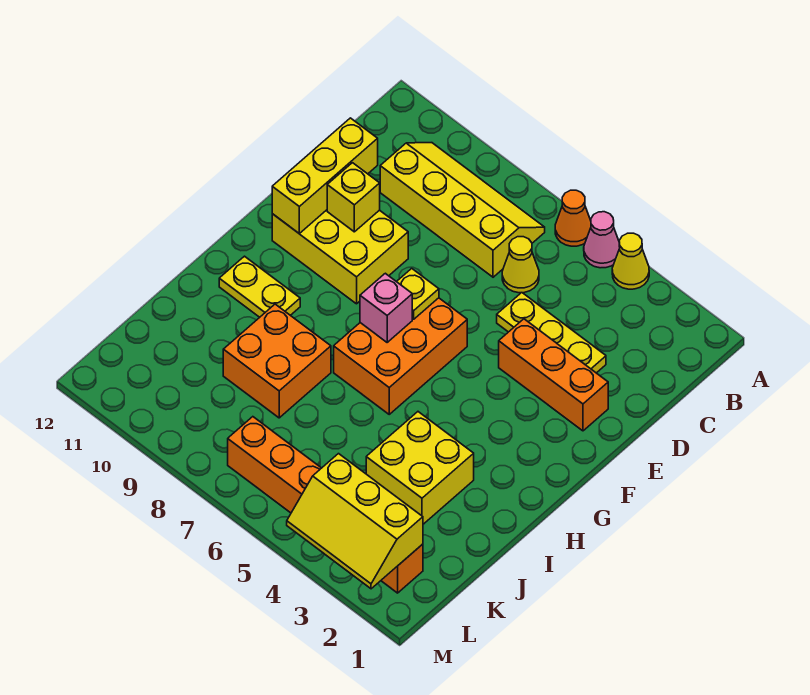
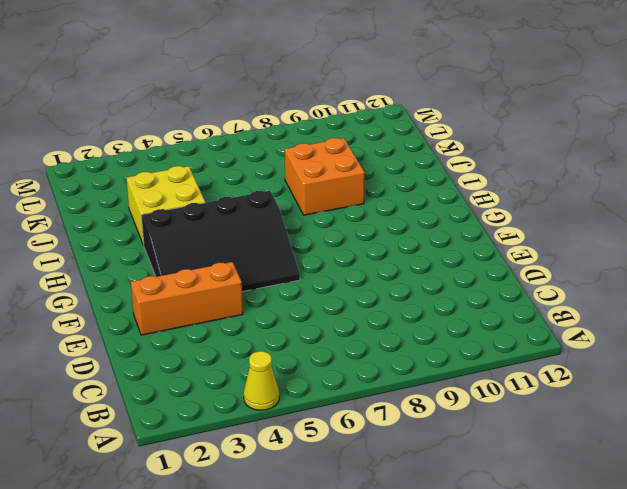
black 3x4 slope [141,191,300,292] -> orange 2x3 brick [334,298,467,414]
none -> pink 1x1 cone [584,212,620,268]
none -> orange 1x1 cone [555,190,591,246]
none -> yellow 2x4 slope [380,143,545,277]

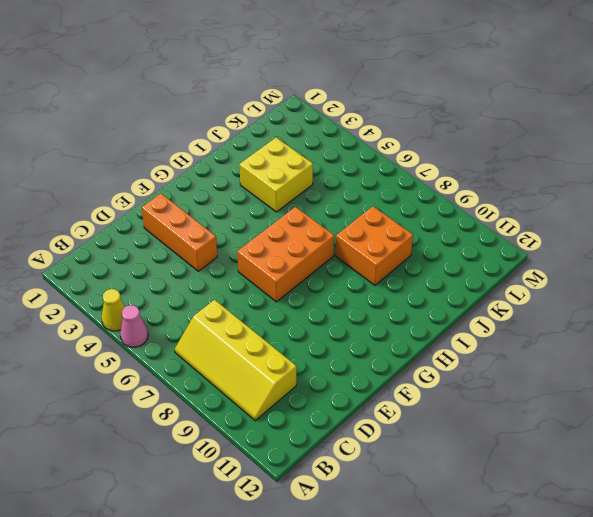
none -> orange 1x1 cone [555,190,591,246]
none -> yellow 1x1 cone [502,237,539,293]
none -> yellow 1x3 plate [497,293,606,373]

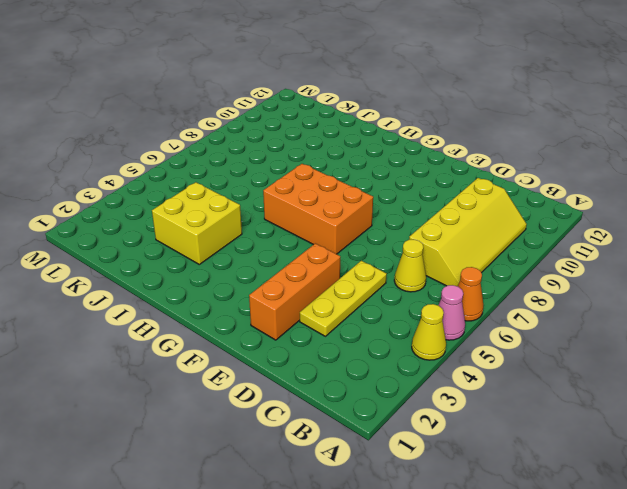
none -> yellow 2x3 brick [272,210,408,304]
none -> yellow 1x2 plate [219,256,300,317]
none -> orange 2x2 brick [223,304,331,418]

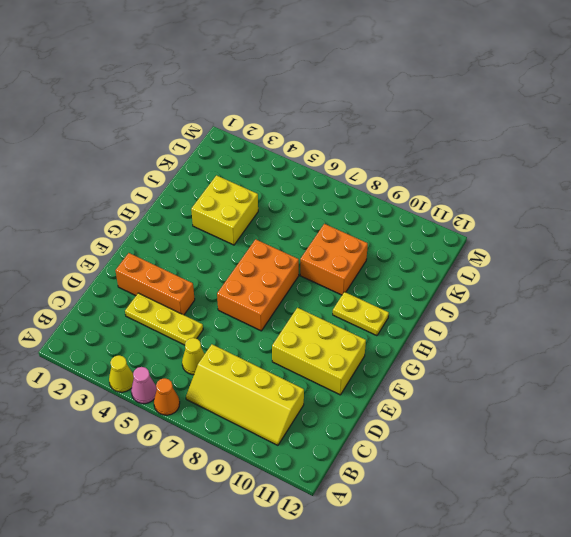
none -> orange 1x6 brick [228,417,423,593]
none -> yellow 1x3 brick [272,118,378,233]
none -> yellow 1x1 brick [327,163,380,232]

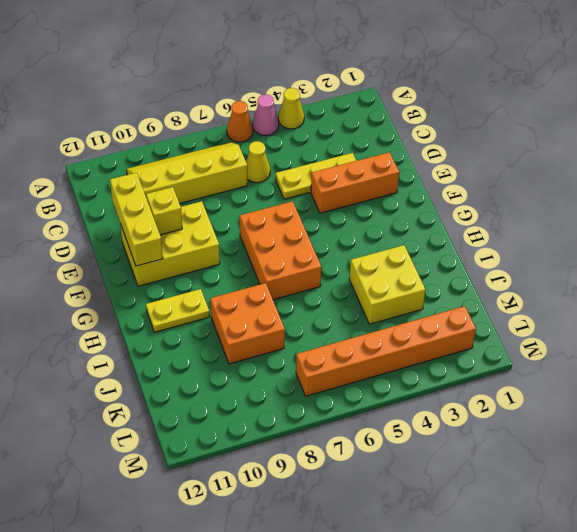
none -> yellow 1x1 plate [397,268,439,319]
none -> pink 1x1 brick [360,273,412,342]
none -> yellow 2x3 slope [287,454,423,589]

